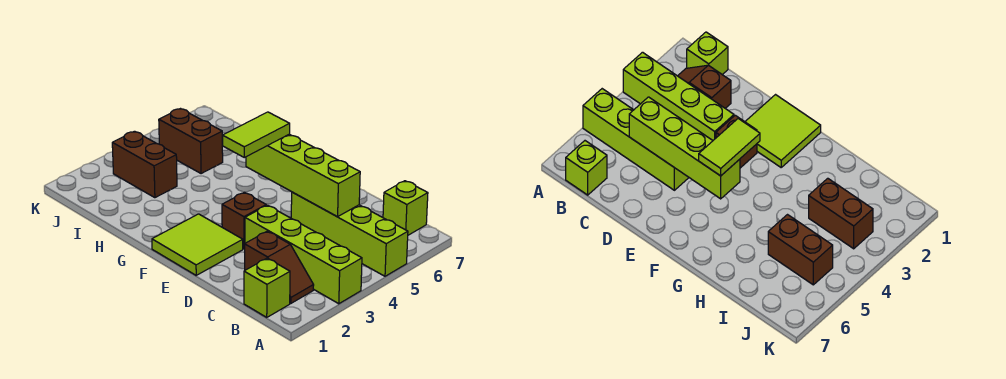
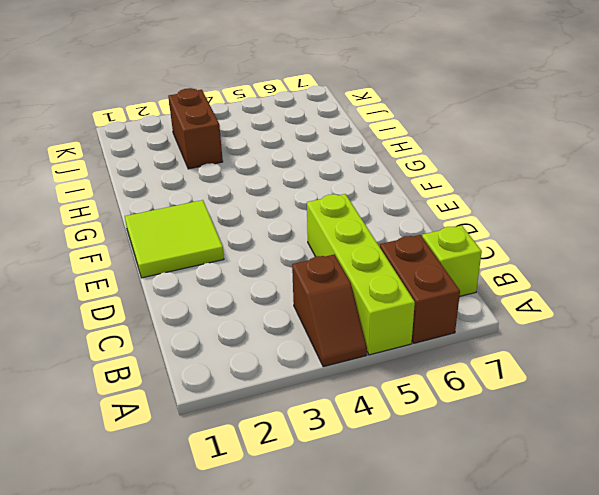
brown 1x2 slope [292,255,367,367] -> brown 1x2 slope moved to [245,231,314,303]
brown 1x2 brick [380,235,460,343] -> brown 1x2 brick moved to [159,109,223,174]
none -> lime 1x4 brick [245,205,362,304]
none -> lime 1x1 brick [244,258,290,317]

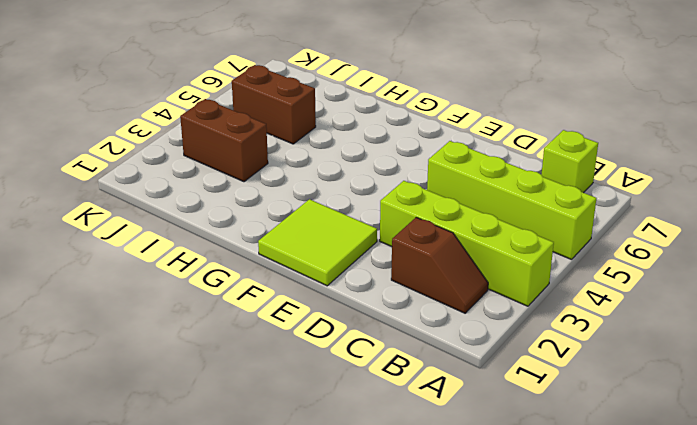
none -> lime 1x1 brick [244,258,290,317]
none -> brown 1x1 brick [222,192,266,249]

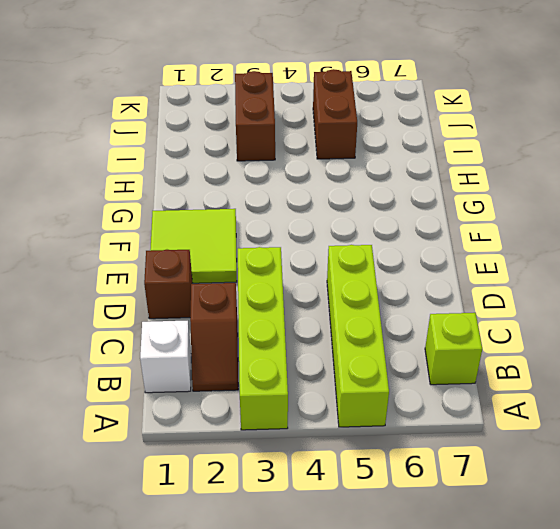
white 1x1 brick [140,321,191,393] -> lime 1x1 brick [244,258,290,317]
brown 1x1 brick [144,250,193,319] -> brown 1x1 brick moved to [222,192,266,249]
none -> lime 1x4 brick [246,134,360,217]
none -> lime 1x2 tile [223,112,290,157]

